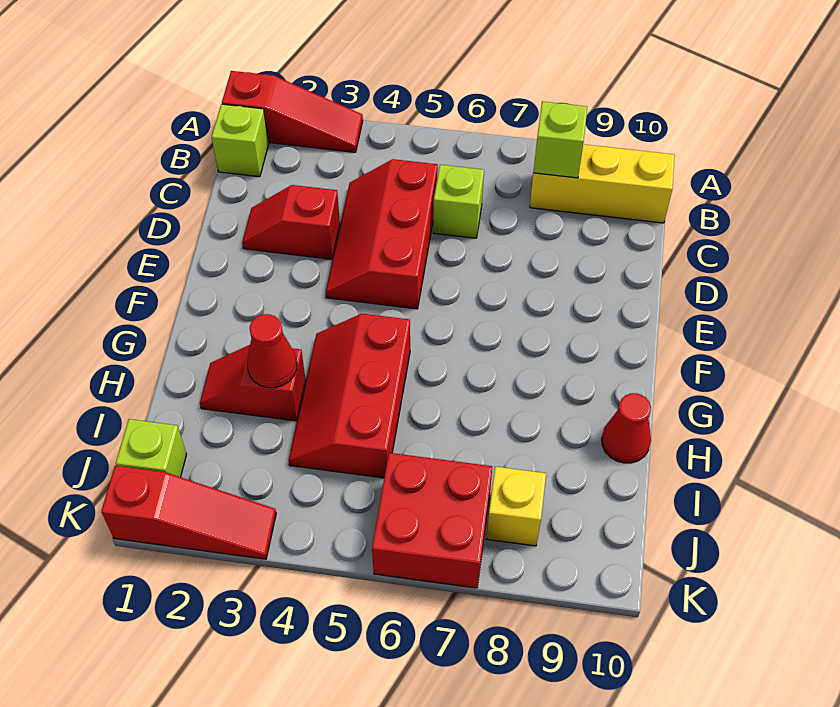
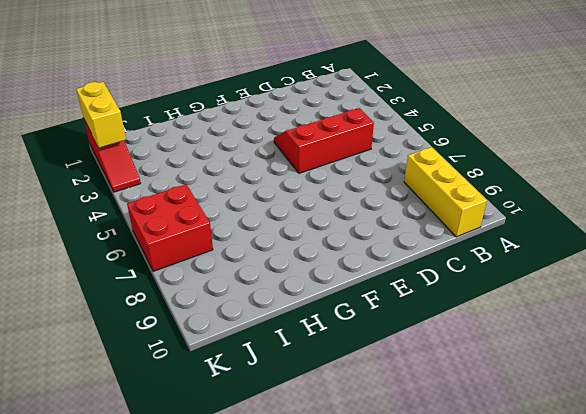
yellow 1x2 brick [76,82,126,148] -> none
none -> red 1x3 slope [222,71,363,152]
none -> lime 1x1 brick [212,104,269,177]
none -> lime 1x1 brick [433,165,484,238]

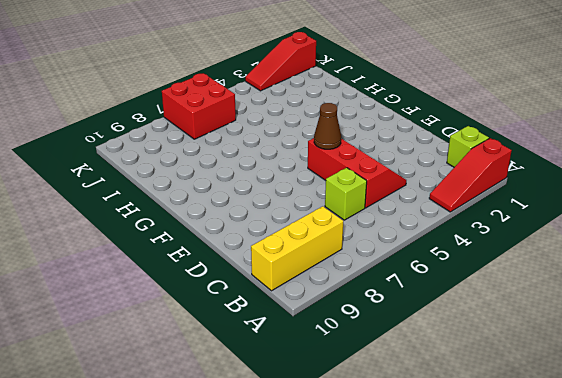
brown 1x1 cone [314,103,341,149] -> none
none -> red 1x2 slope [242,185,340,259]
none -> red 2x3 slope [289,314,410,478]
none -> red 1x2 slope [200,345,306,421]

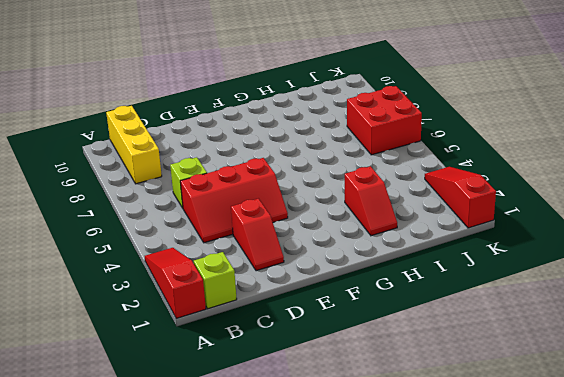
none -> red 2x3 slope [289,314,410,478]
none -> red 1x1 cone [602,393,651,463]
none -> lime 1x1 brick [116,419,187,477]

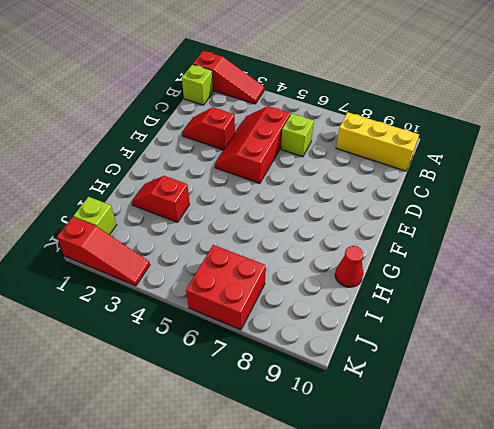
none -> red 2x3 slope [289,314,410,478]
none -> yellow 1x1 brick [486,467,546,546]
none -> lime 1x1 brick [533,101,587,178]

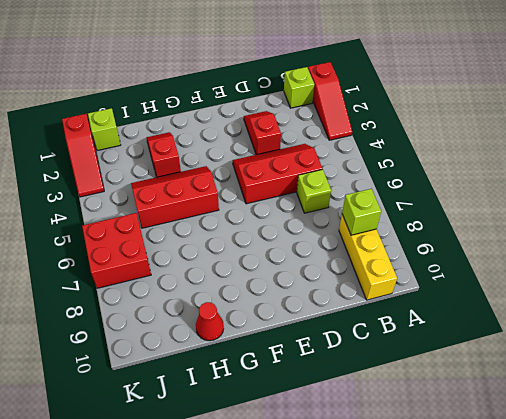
none -> yellow 1x1 brick [486,467,546,546]
none -> red 1x1 cone [247,314,297,388]

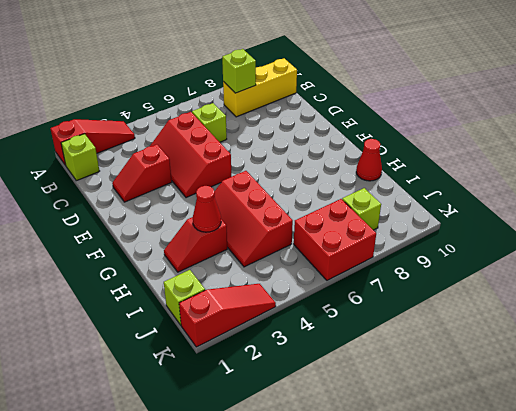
lime 1x1 brick [342,188,381,230] -> yellow 1x1 brick [486,467,546,546]

